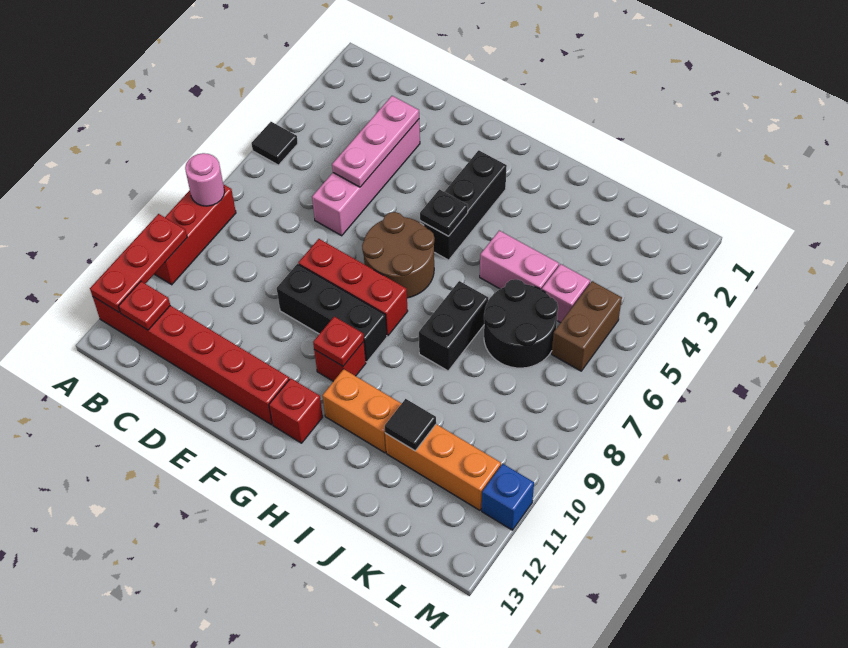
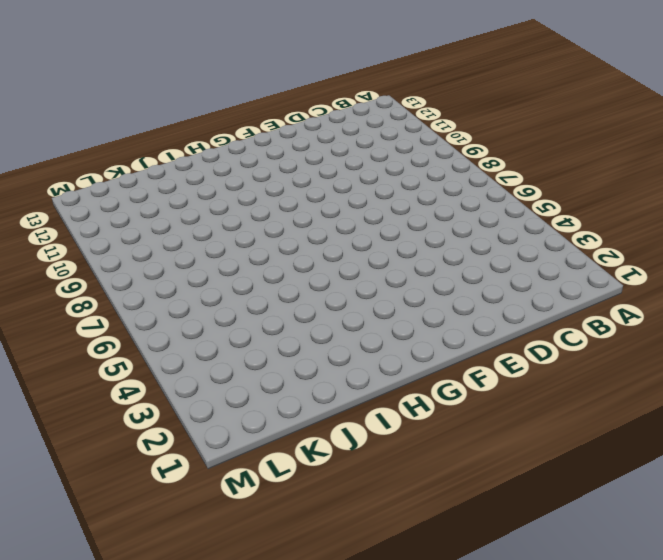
none -> black 1x1 tile [251,122,298,165]
none -> red 1x3 brick [155,184,236,285]
none -> red 1x6 brick [93,297,289,425]

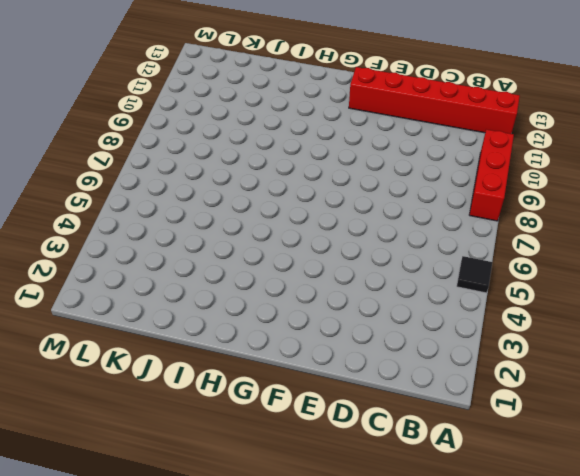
none -> pink 1x4 brick [312,119,420,236]
none -> red 1x3 brick [298,239,408,336]
none -> black 1x3 brick [277,264,387,362]

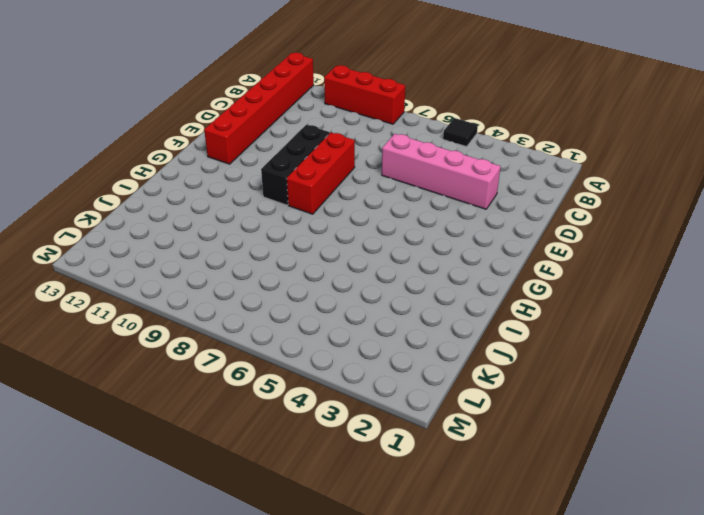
none -> brown 2x2 round brick [362,212,435,298]
none -> black 1x3 brick [420,150,507,260]
none -> red 1x1 brick [314,342,366,381]

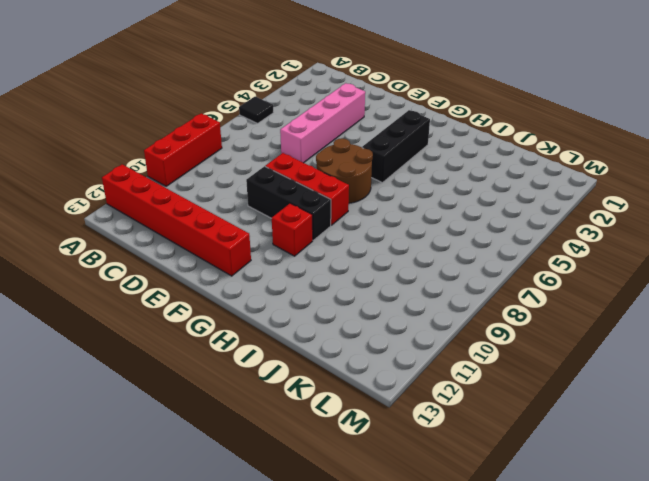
none -> red 1x1 brick [269,378,323,443]
none -> orange 1x2 brick [322,369,402,453]
none -> pink 1x2 brick [480,231,559,290]

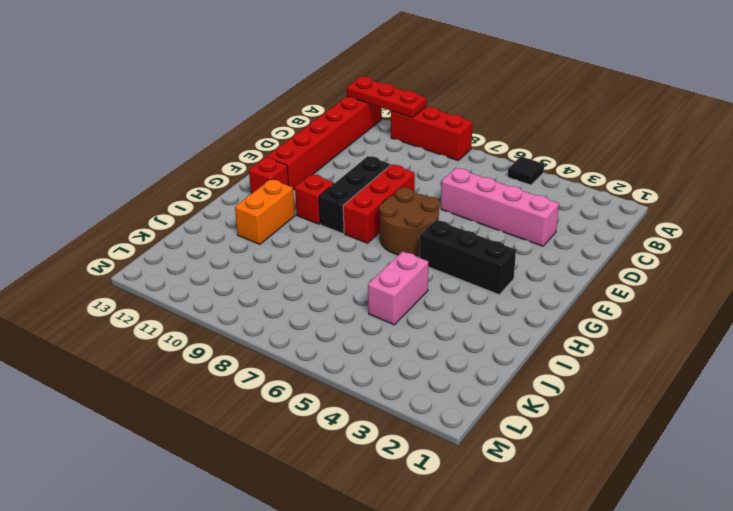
none -> black 1x2 brick [419,281,488,371]
none -> black 2x2 round brick [484,279,558,368]
none -> orange 1x3 brick [385,424,501,510]

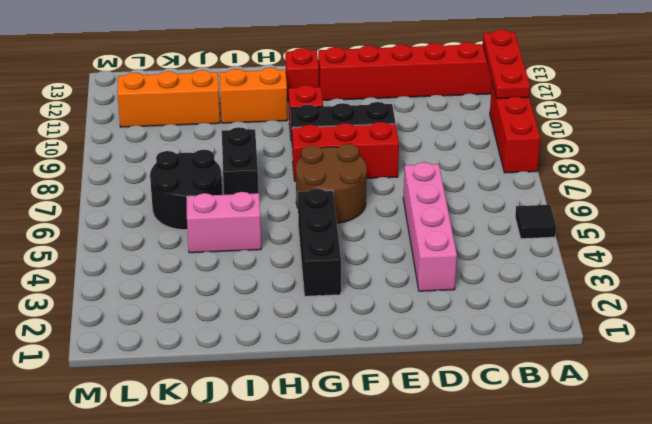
none -> pink 1x1 brick [542,264,590,323]
none -> brown 1x2 brick [552,281,622,371]
none -> blue 1x1 brick [482,464,534,530]

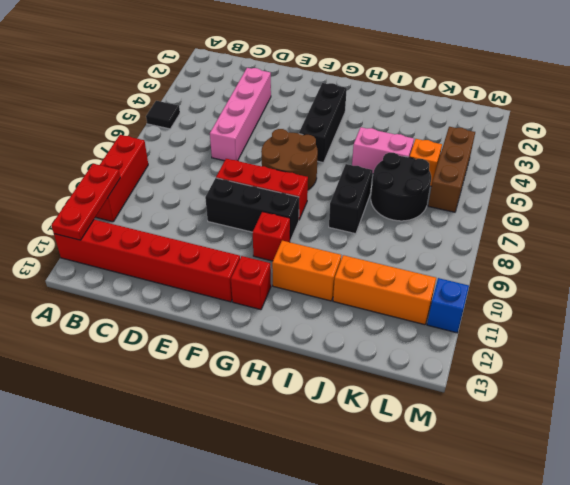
orange 1x1 brick [410,139,442,186] -> pink 1x1 brick [542,264,590,323]
brown 1x3 brick [428,127,475,212] -> brown 1x2 brick [552,281,622,371]
none -> pink 1x1 round brick [185,153,225,206]
none -> red 1x1 plate [119,281,170,330]
none -> pink 1x3 plate [332,96,419,187]

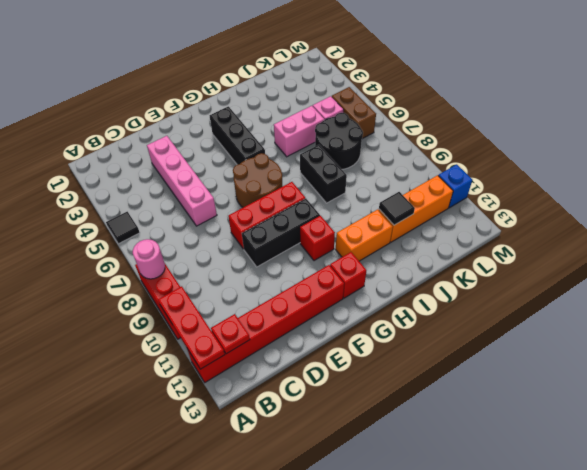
none -> pink 1x3 plate [332,96,419,187]
none -> black 1x1 plate [420,189,468,236]
none -> red 1x1 plate [313,317,364,366]

